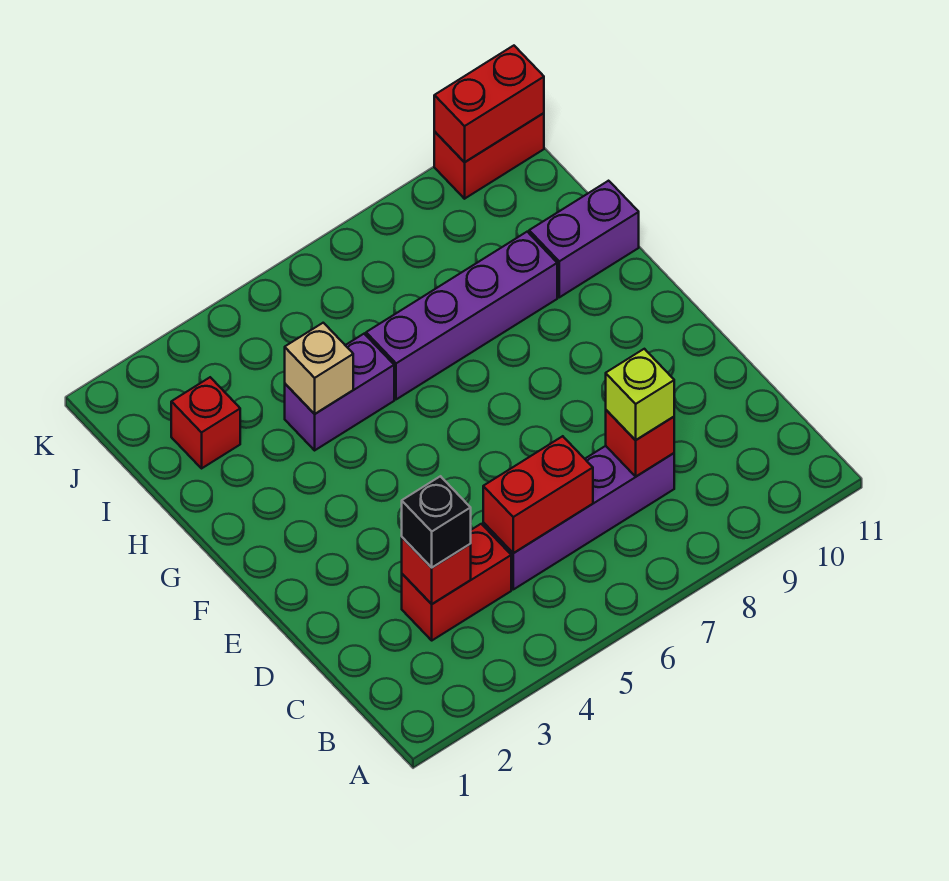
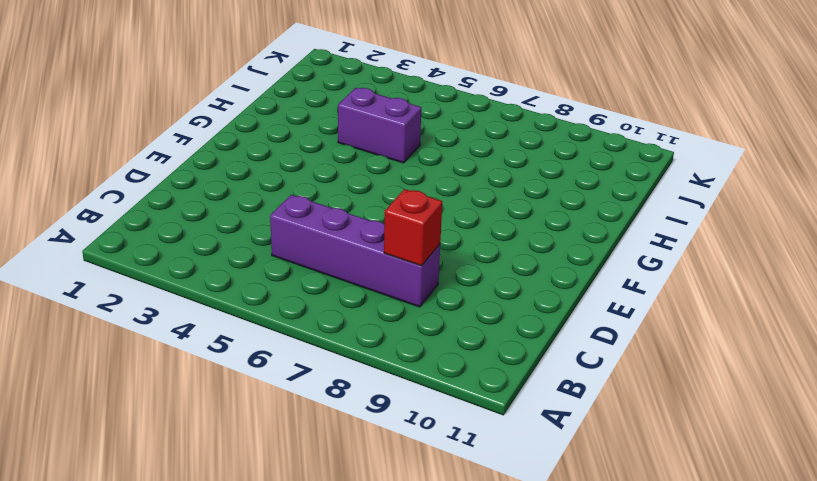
none -> red 1x2 brick [402,524,511,640]
none -> purple 1x4 brick [366,232,557,399]
none -> purple 1x2 brick [529,181,639,297]

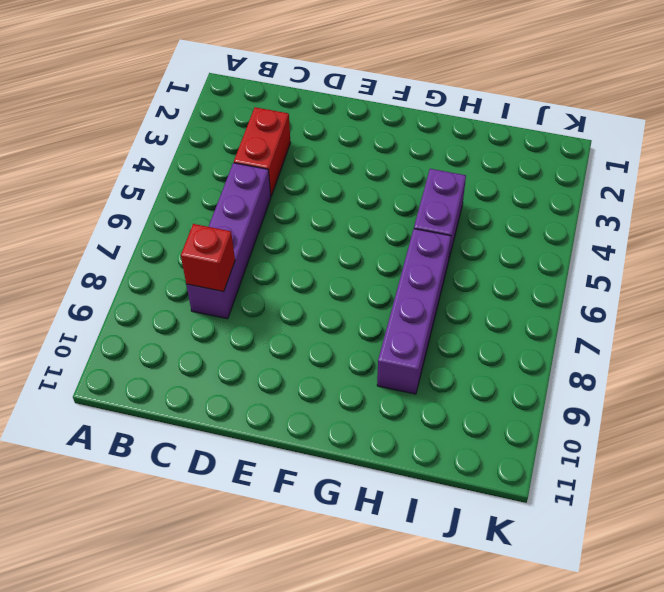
none -> purple 1x2 brick [529,181,639,297]
none -> red 1x1 brick [171,377,240,468]
none -> red 1x2 brick [434,113,544,199]

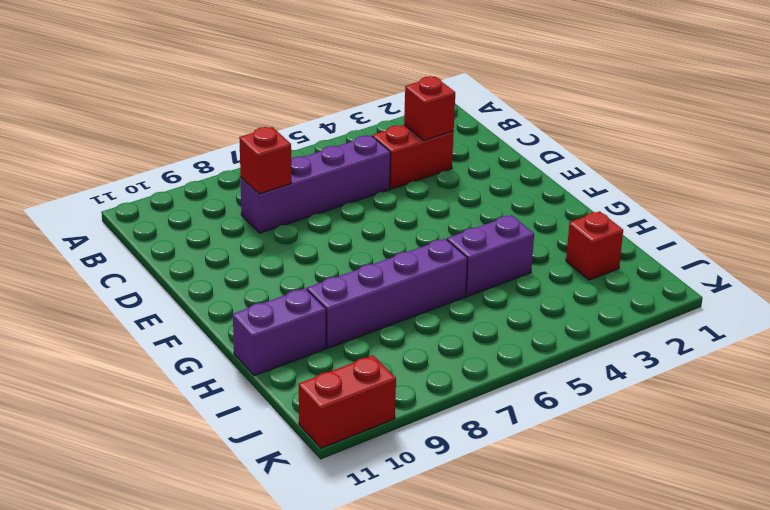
none -> red 1x2 brick [483,436,593,553]
none -> tan 1x1 brick [285,323,353,414]
none -> red 1x2 brick [434,46,544,162]

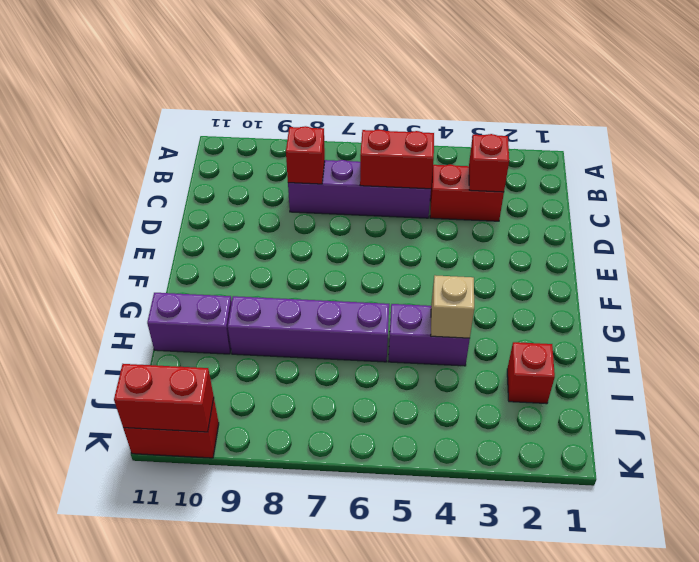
none -> black 1x1 brick [402,476,471,568]
none -> lime 1x1 brick [606,349,674,440]

